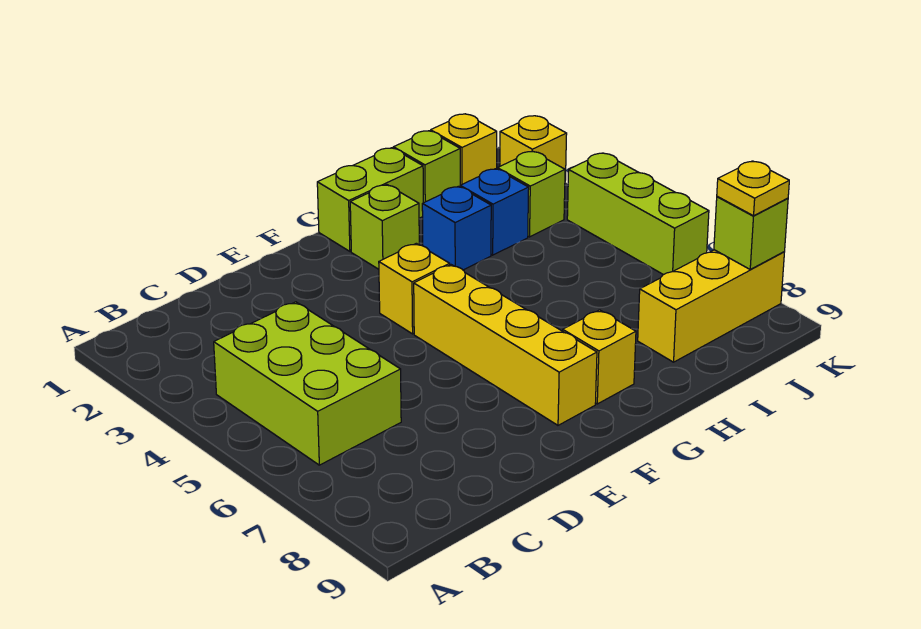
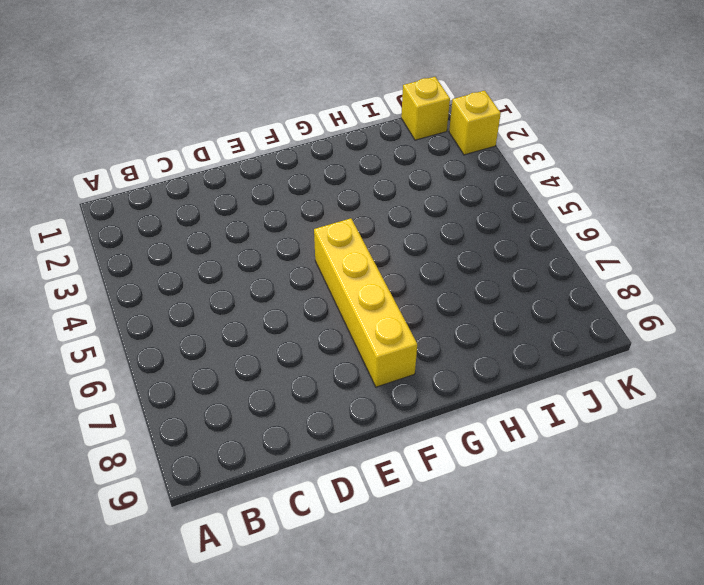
none -> lime 2x3 brick [214,302,401,465]
none -> yellow 1x1 brick [379,243,450,334]
none -> lime 1x2 brick [317,148,423,251]

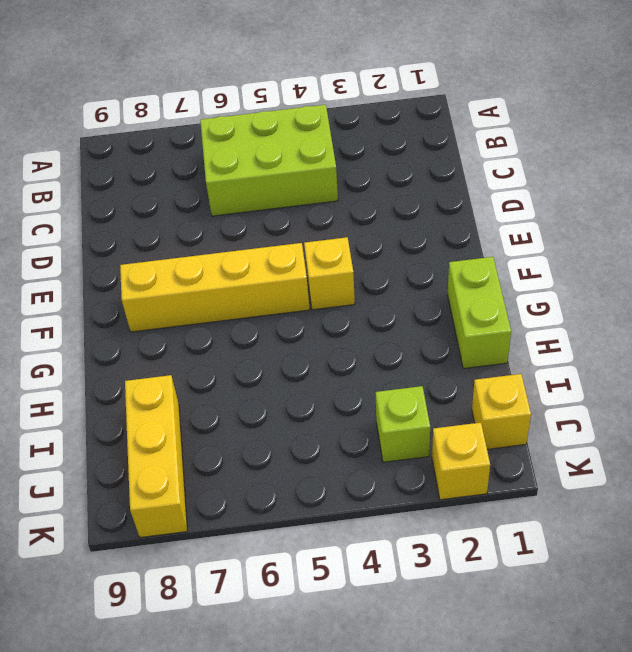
none -> lime 1x1 brick [350,185,419,269]
none -> yellow 1x1 brick [563,310,636,404]
none -> blue 1x1 brick [422,186,491,270]

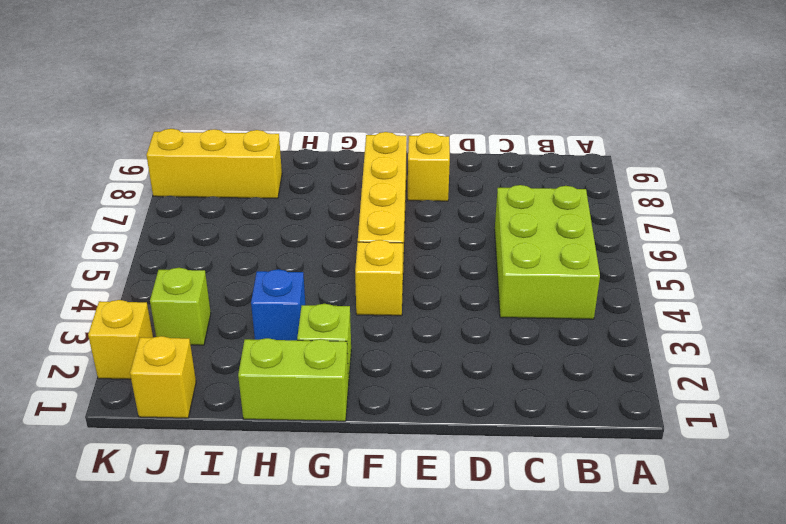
yellow 1x1 brick [408,133,450,201] -> yellow 1x1 brick moved to [563,310,636,404]
none -> lime 1x1 brick [393,131,460,203]
none -> blue 1x1 brick [460,169,529,255]
none -> lime 1x3 brick [567,153,709,275]

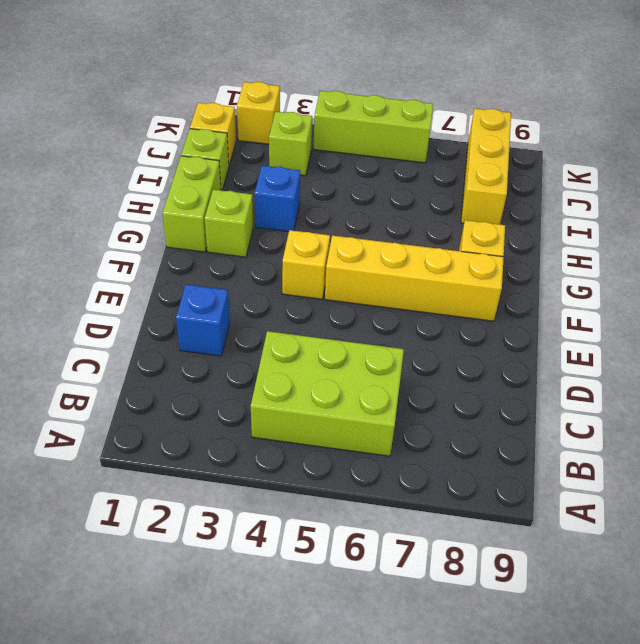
blue 1x1 brick [176,285,230,356] -> blue 1x1 brick moved to [460,169,529,255]
none -> lime 1x1 brick [714,196,788,269]
none -> yellow 1x1 plate [717,161,789,216]

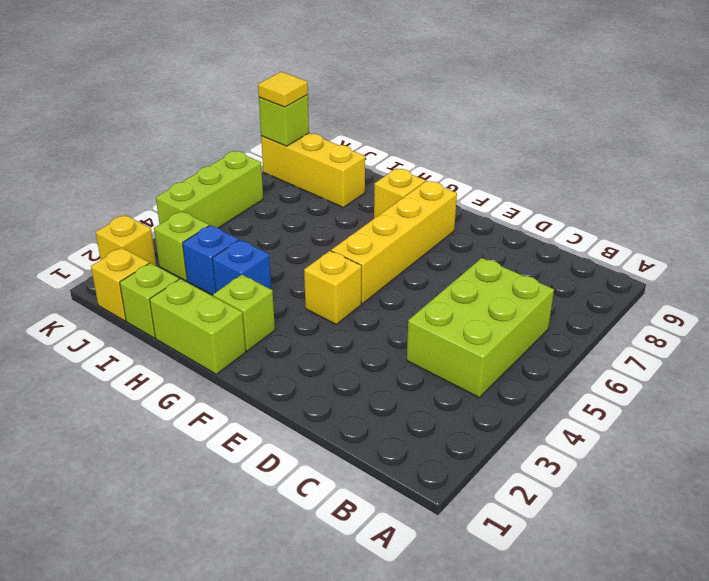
yellow 1x1 tile [258,72,308,107] -> yellow 1x1 plate [717,161,789,216]

